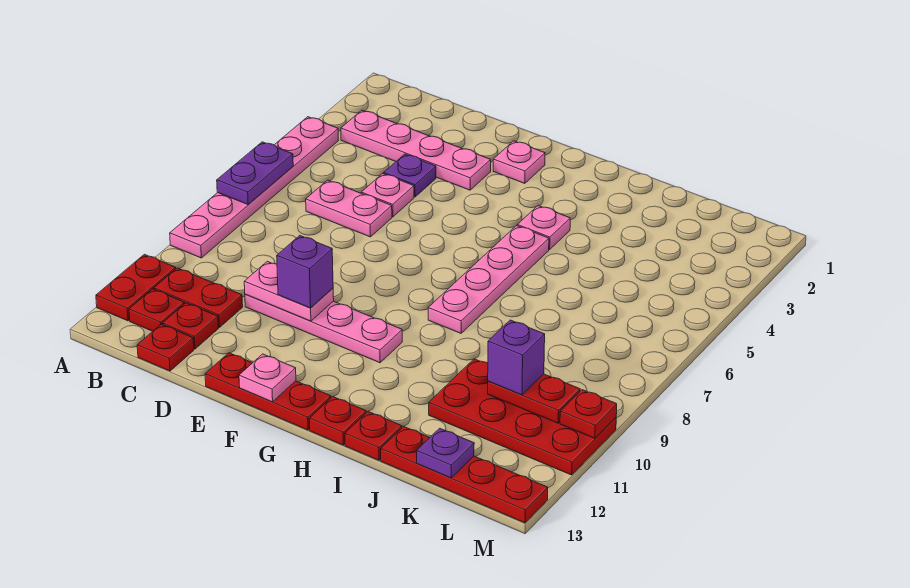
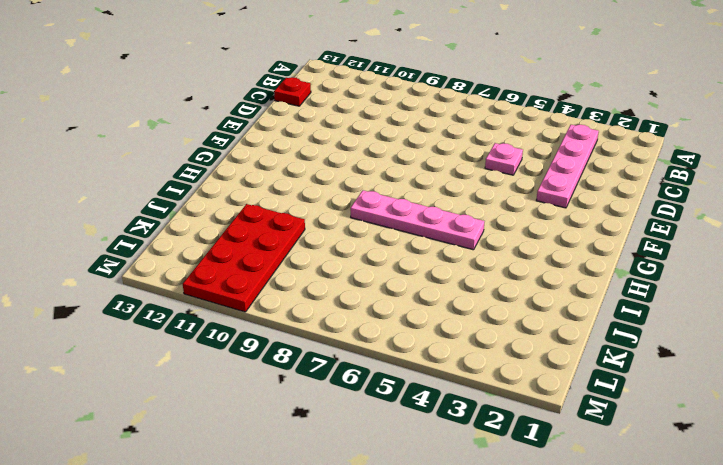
none -> pink 1x6 plate [170,117,339,258]
none -> red 1x2 plate [96,254,176,321]
none -> red 1x2 plate [154,268,243,328]

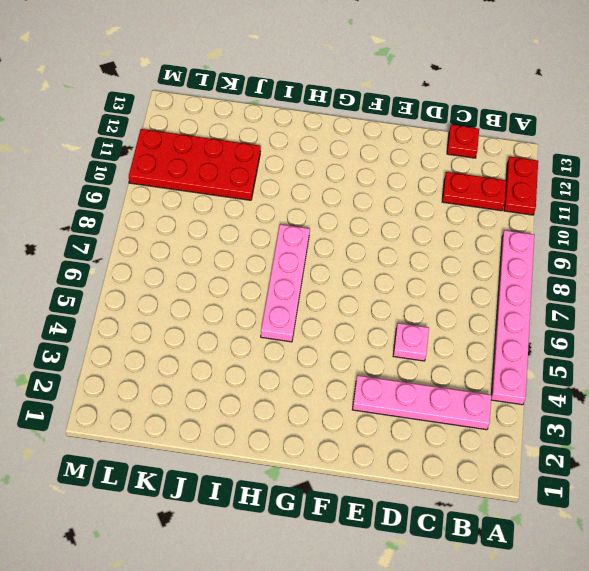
none -> red 1x1 plate [129,289,184,331]
none -> pink 1x2 plate [306,180,392,237]
none -> red 1x1 plate [162,303,218,349]

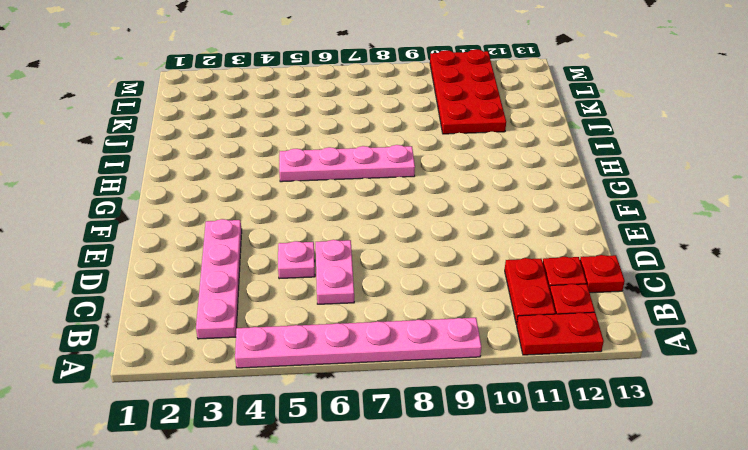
none -> purple 1x1 plate [384,154,436,197]
none -> pink 1x4 plate [245,294,402,363]
none -> red 1x3 plate [205,353,331,430]

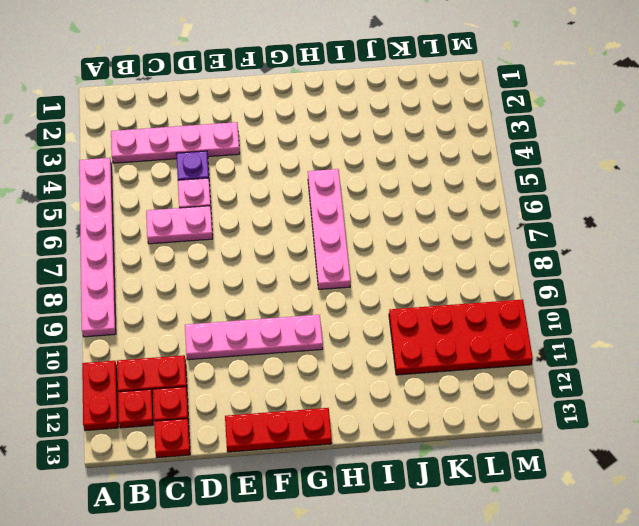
none -> pink 1x1 plate [493,141,545,183]
none -> pink 1x1 plate [517,206,570,250]
none -> red 1x1 plate [309,397,366,445]

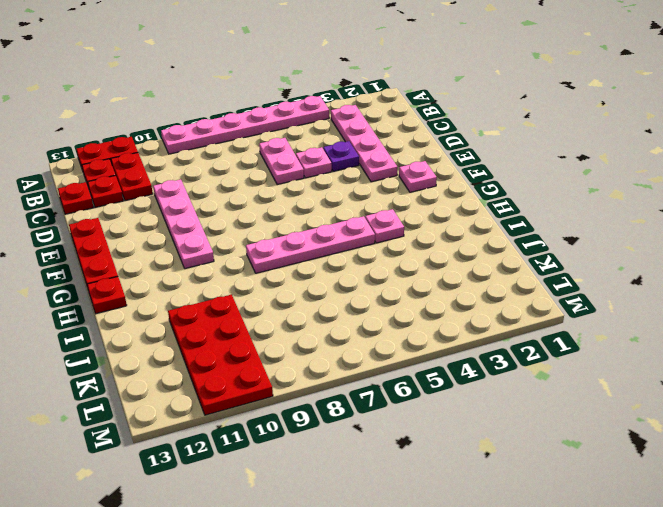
none -> red 1x1 plate [345,411,402,460]
none -> red 1x4 plate [381,426,548,523]
none -> purple 1x2 plate [217,142,293,205]

